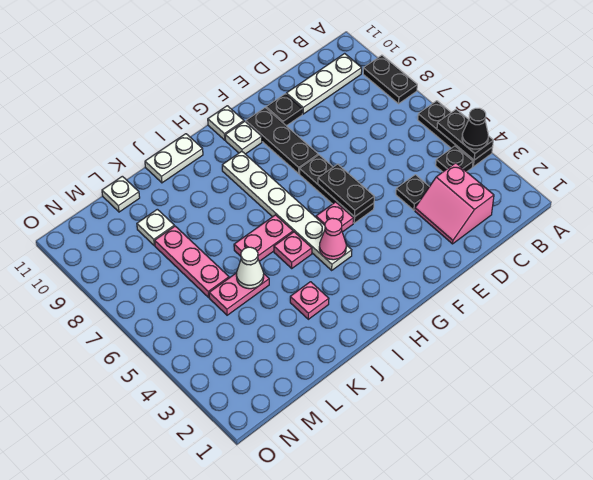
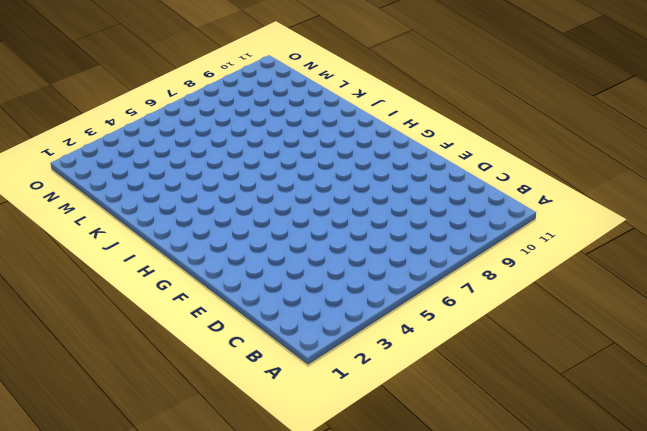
none -> black 1x3 plate [418,101,493,167]
none -> black 1x2 plate [363,55,417,104]
none -> black 1x1 plate [436,146,473,172]

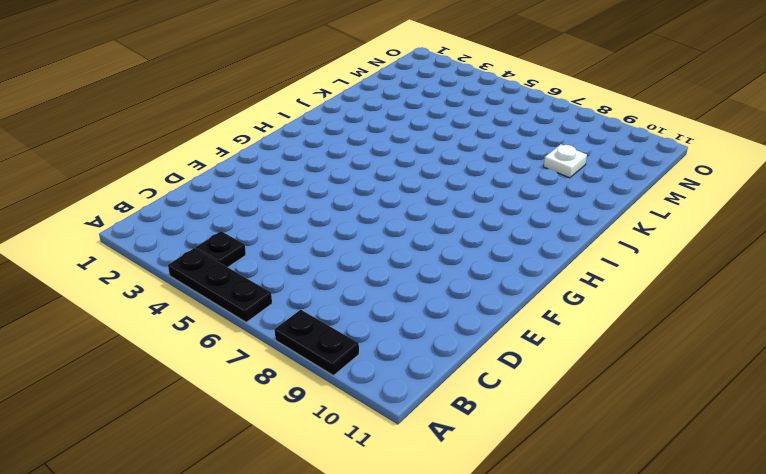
none -> white 1x3 plate [286,53,362,114]
none -> pink 2x2 slope [415,163,494,244]
none -> black 1x1 plate [396,175,429,210]

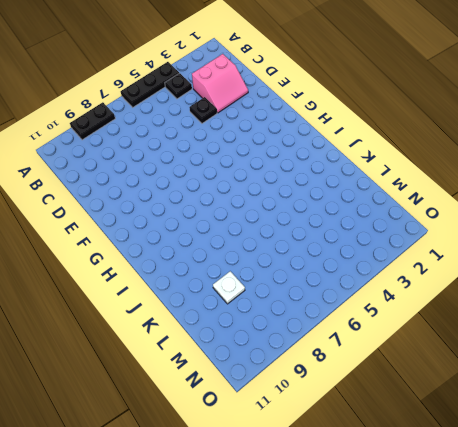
none -> white 1x3 plate [286,53,362,114]
none -> black 1x1 plate [266,94,302,126]
none -> black 1x3 plate [300,155,374,223]

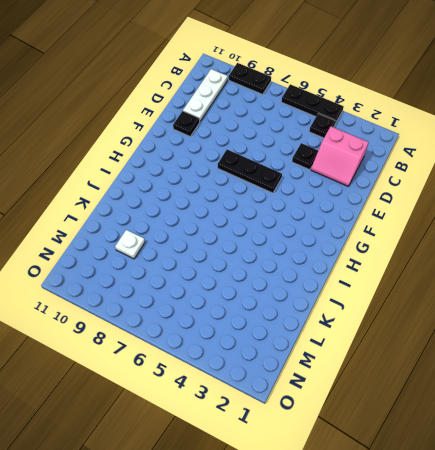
none -> black 1x3 plate [246,108,318,174]
none -> pink 1x1 plate [316,202,354,232]
none -> white 1x1 plate [225,121,262,154]

